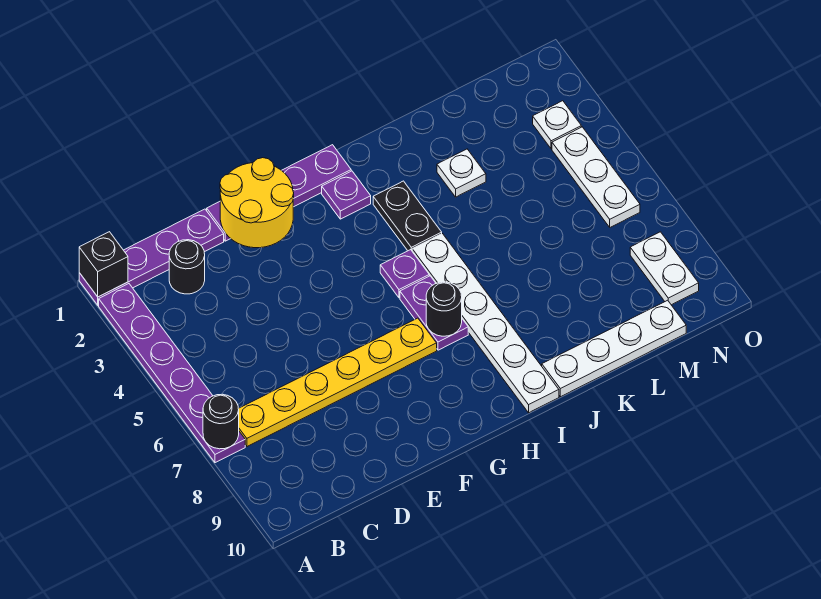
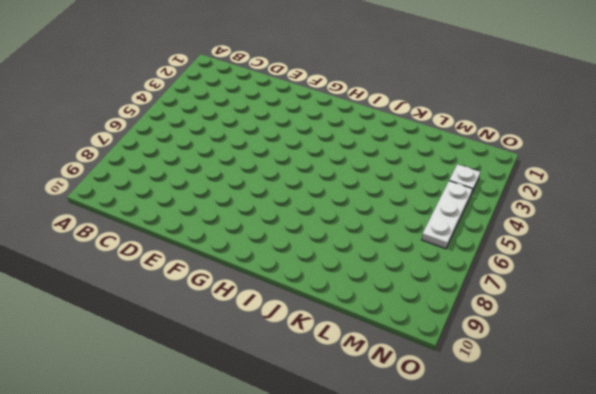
none -> purple 1x4 plate [79,209,224,305]
none -> purple 1x6 plate [99,284,245,463]
none -> yellow 1x6 plate [238,318,437,447]

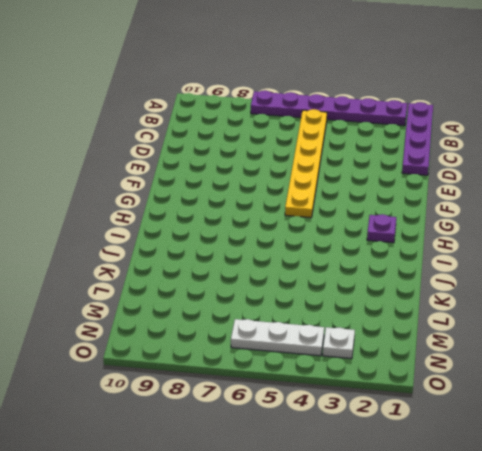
yellow 1x6 plate [285,109,327,218] -> yellow 1x6 plate moved to [238,318,437,447]
none -> black 1x1 round brick [169,240,205,294]
none -> purple 1x4 plate [207,145,351,241]
none -> purple 1x1 plate [380,250,429,298]

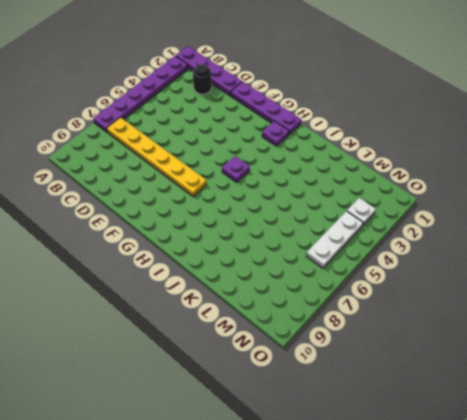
none -> purple 1x2 plate [400,276,468,350]
none -> black 1x2 plate [373,181,442,251]
none -> white 1x6 plate [412,234,559,413]

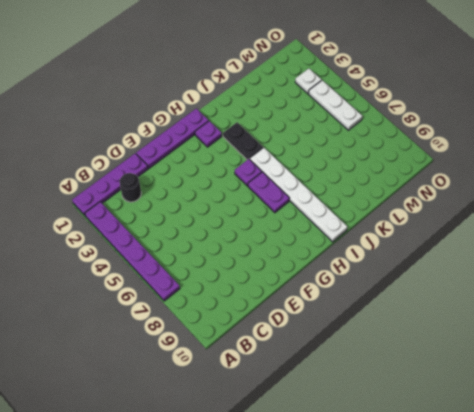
none -> yellow 1x6 plate [238,318,437,447]
none -> white 1x4 plate [542,300,686,397]
none -> white 1x1 plate [437,149,486,197]

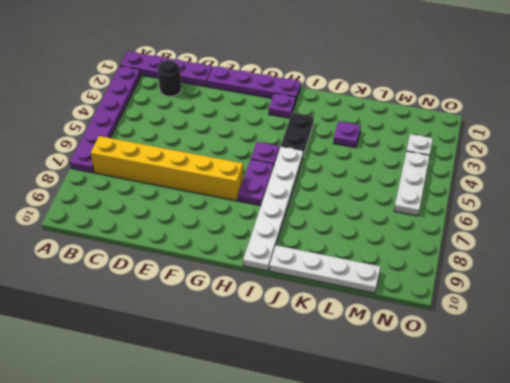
yellow 1x6 brick [91,136,243,201] -> yellow 1x6 plate [238,318,437,447]
purple 1x1 plate [333,121,361,148] -> white 1x1 plate [437,149,486,197]
none -> white 1x2 plate [630,232,699,305]
none -> black 1x1 brick [79,232,128,297]
none -> black 1x1 round brick [203,394,239,449]

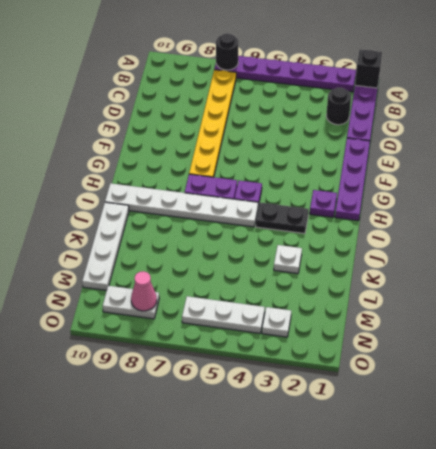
pink 1x1 cone [131,271,157,311] -> none
none -> yellow 2x2 round brick [220,158,294,248]
none -> black 1x1 round brick [426,282,462,336]

